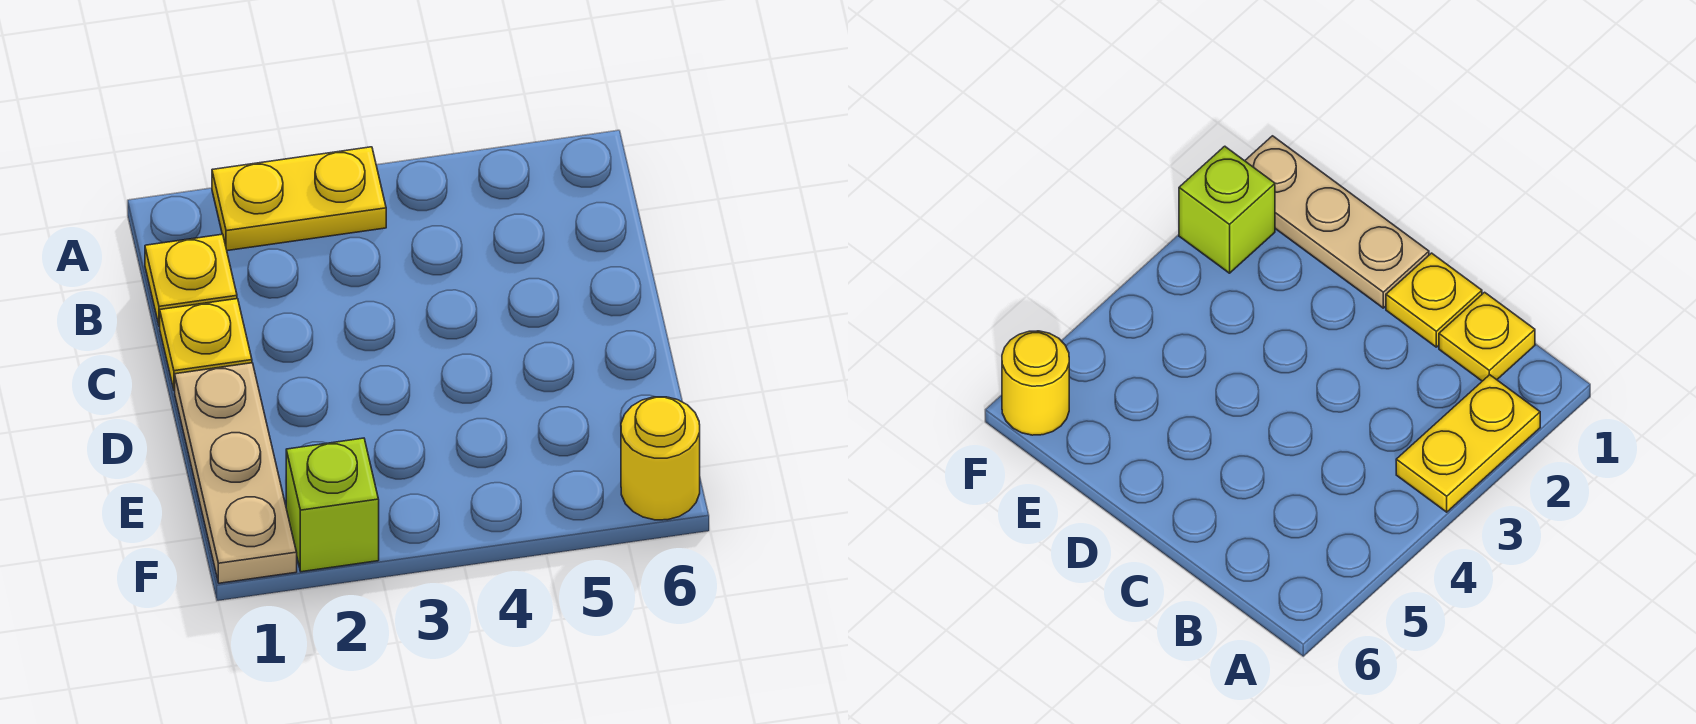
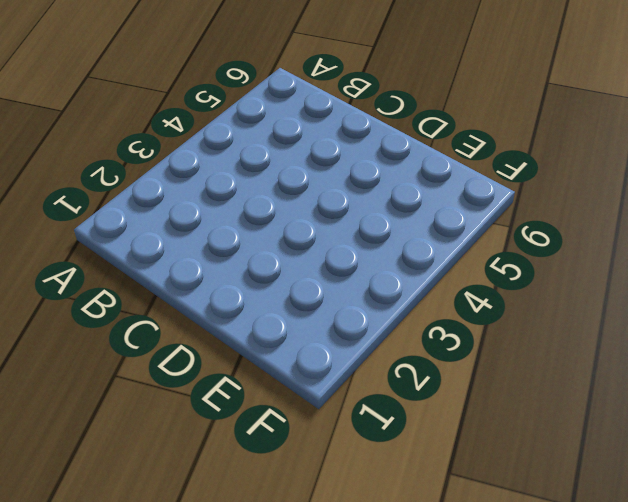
none -> yellow 1x2 plate [212,147,386,251]
none -> yellow 1x1 plate [145,234,237,327]

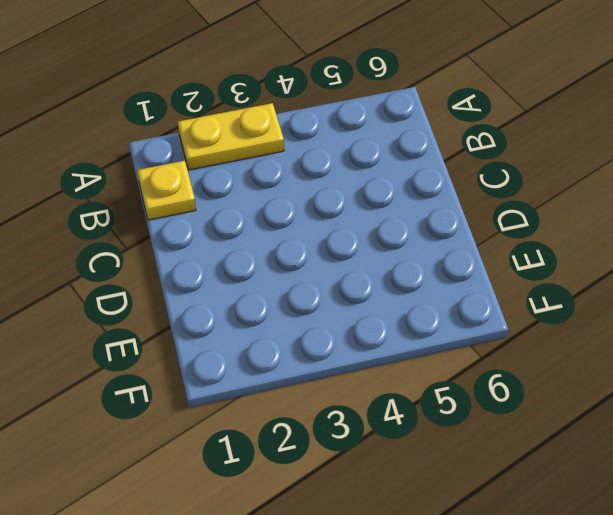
none -> yellow 1x1 plate [160,299,252,391]
none -> tan 1x3 plate [175,363,297,583]

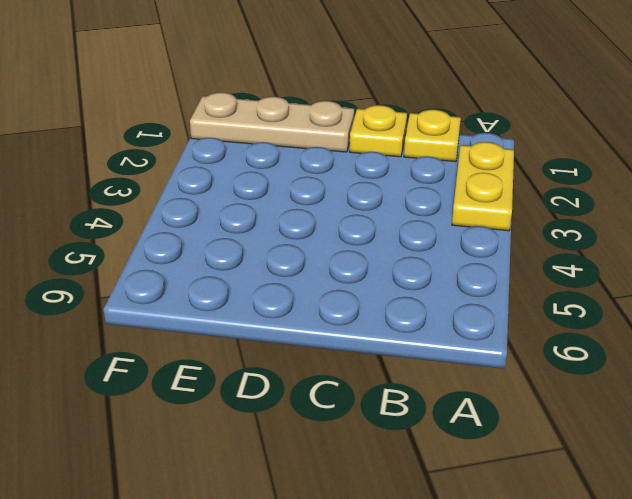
none -> lime 1x1 brick [286,438,379,572]
none -> yellow 1x1 round brick [621,397,700,520]

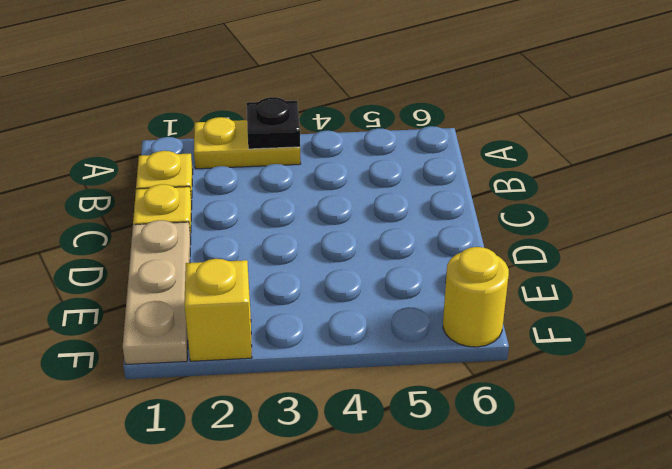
black 1x1 plate [247,97,300,149] -> none
yellow 1x1 brick [184,259,252,361] -> lime 1x1 brick [286,438,379,572]

